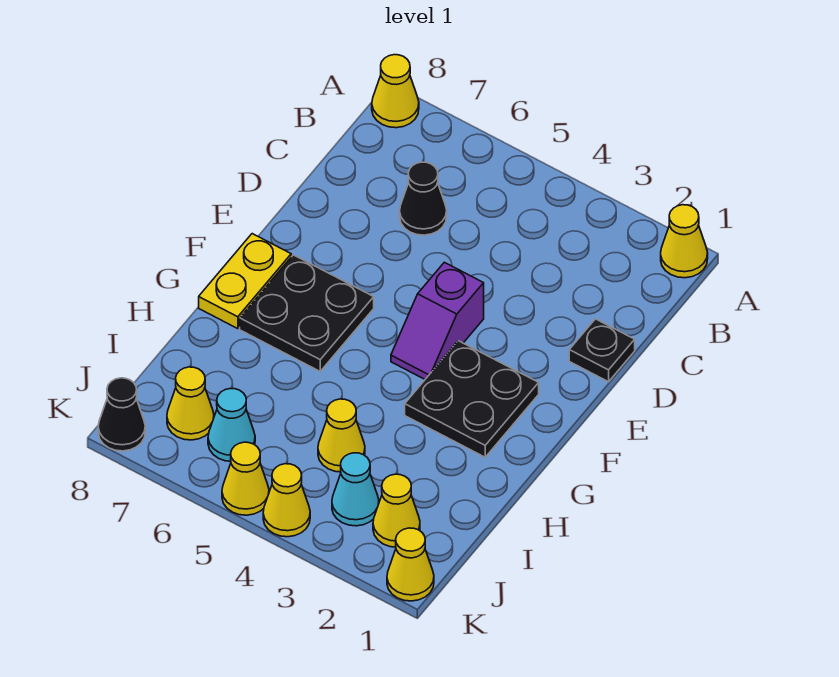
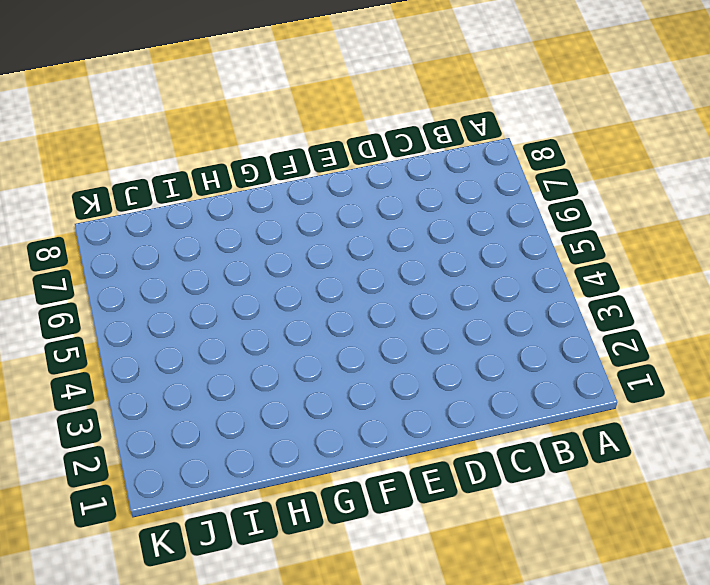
none -> yellow 1x1 cone [661,205,708,278]
none -> yellow 1x1 cone [372,55,419,128]
none -> black 1x1 cone [400,162,447,235]

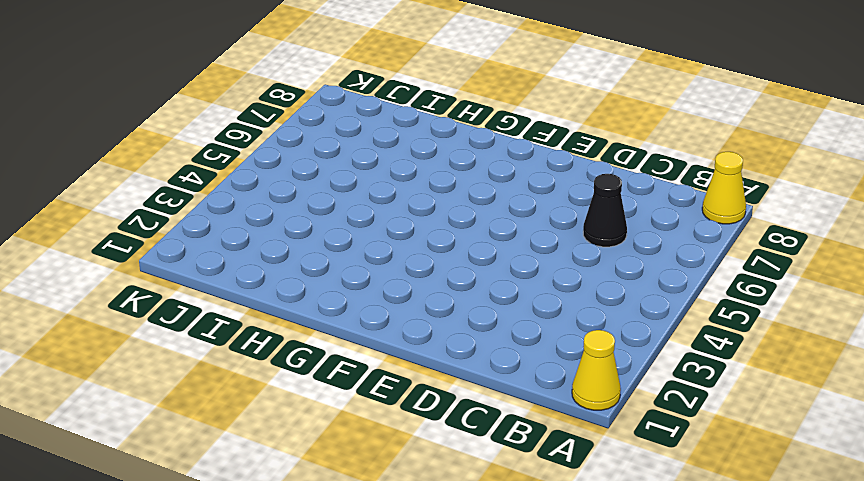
none -> black 1x1 plate [569,319,635,382]
none -> purple 1x2 slope [391,262,484,379]
none -> black 2x2 plate [405,341,539,457]

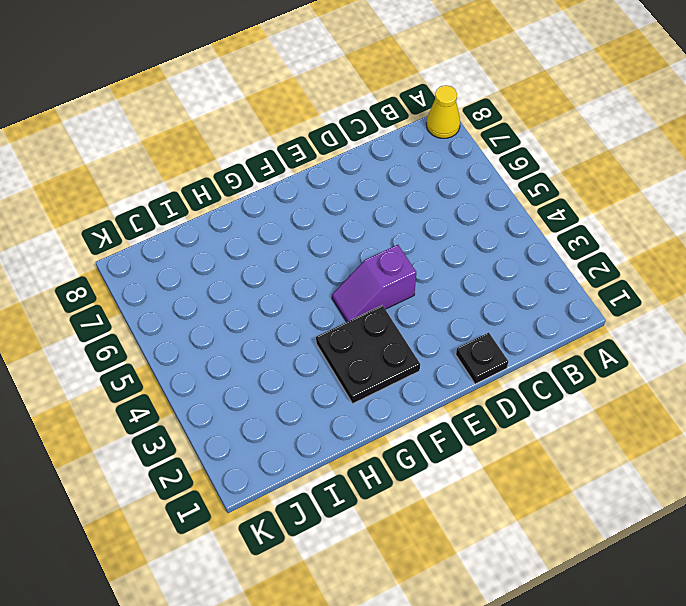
none -> yellow 1x1 cone [661,205,708,278]
none -> black 1x1 cone [400,162,447,235]
none -> black 2x2 plate [240,255,374,371]

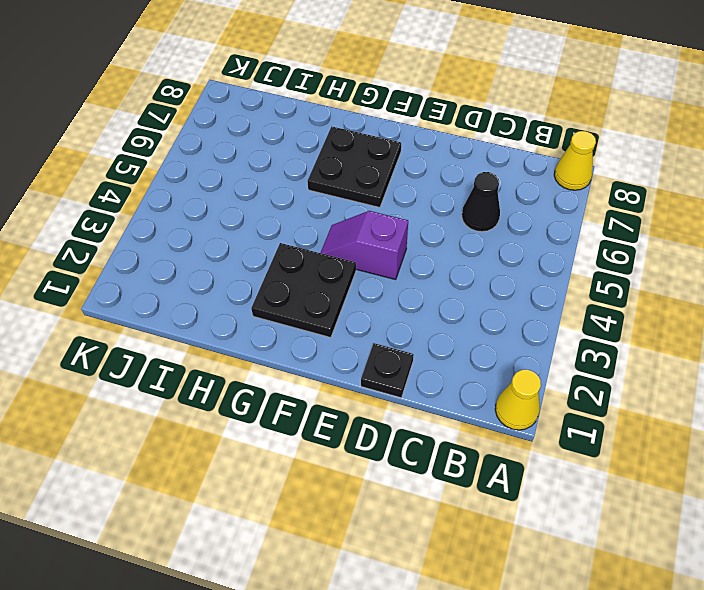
none -> yellow 1x2 plate [199,234,291,329]
none -> yellow 1x1 cone [318,399,365,472]
none -> yellow 1x1 cone [373,474,420,547]

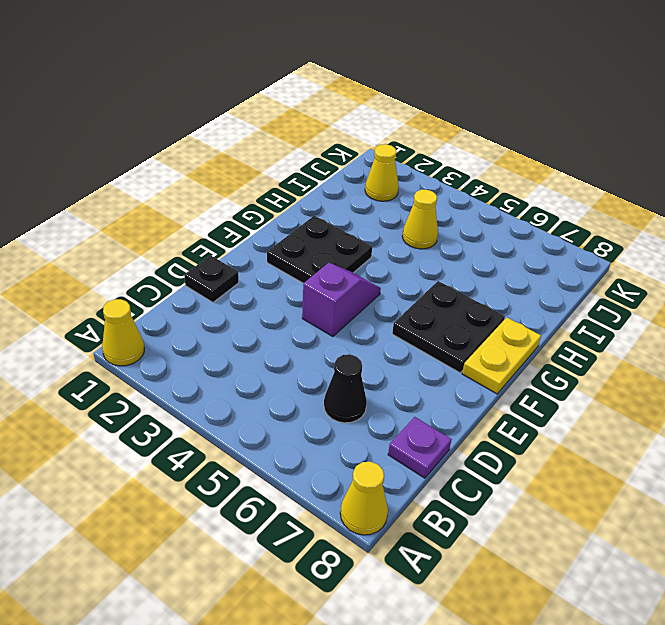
purple 1x1 plate [388,417,452,478] -> none
none -> cyan 1x1 cone [332,453,379,526]
none -> cyan 1x1 cone [208,389,255,461]
none -> yellow 1x1 cone [167,367,214,440]

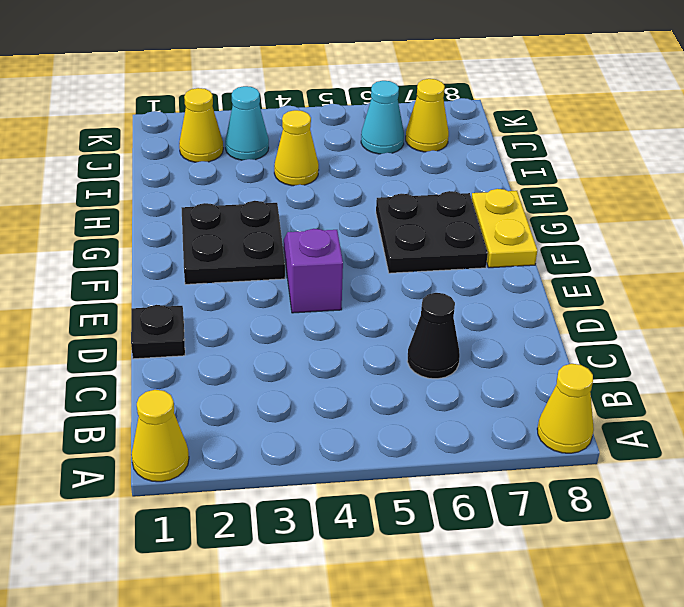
none -> yellow 1x1 cone [387,528,434,601]
none -> yellow 1x1 cone [263,464,310,537]
none -> yellow 1x1 cone [222,442,269,515]

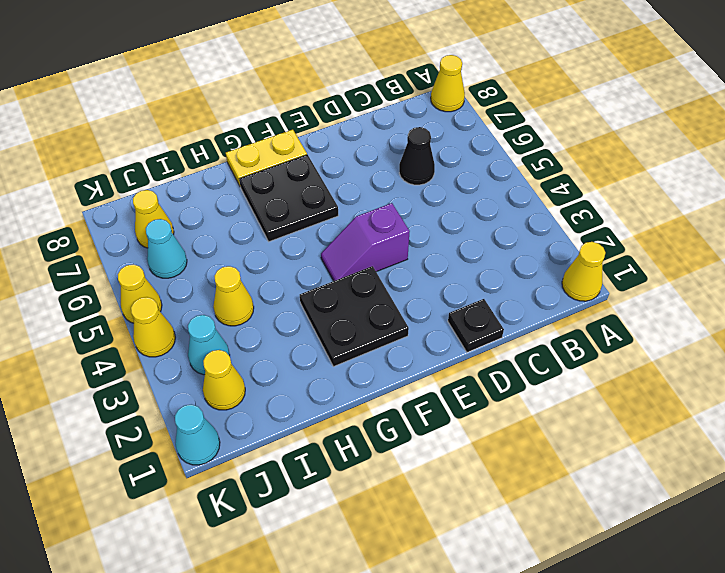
cyan 1x1 cone [175,404,220,465] -> yellow 1x1 cone [387,528,434,601]
none -> black 1x1 cone [98,378,145,451]

